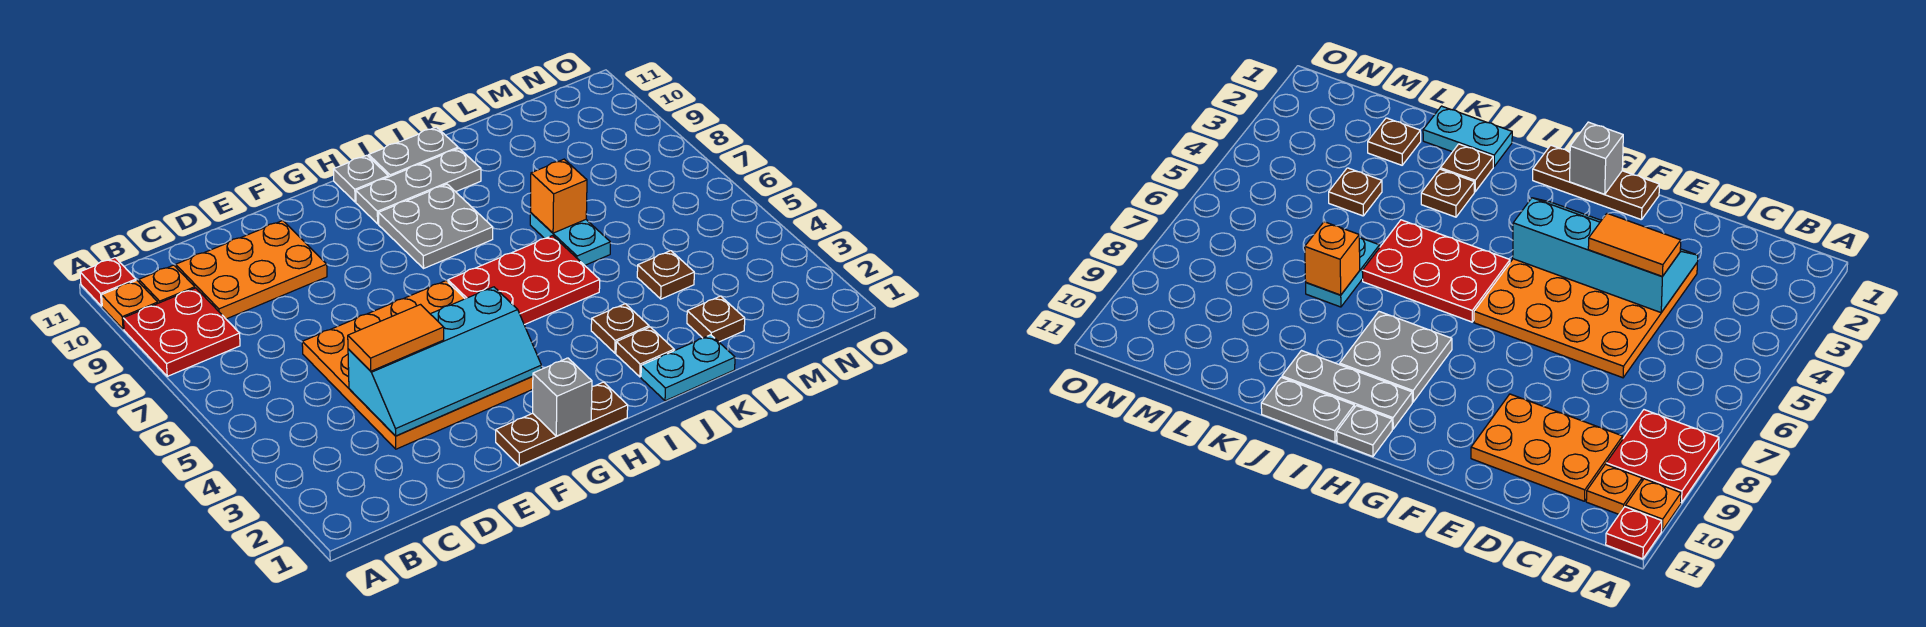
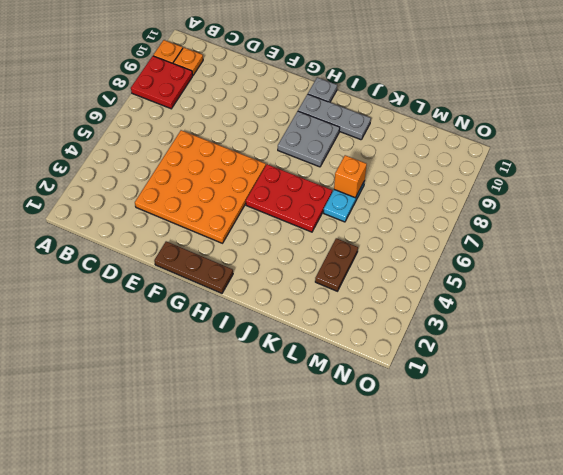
brown 1x2 plate [315,238,358,291] -> brown 1x1 plate [637,251,694,299]
none -> red 1x1 plate [80,258,136,306]
none -> orange 2x3 plate [176,221,327,319]
none -> grey 1x2 plate [369,127,458,177]

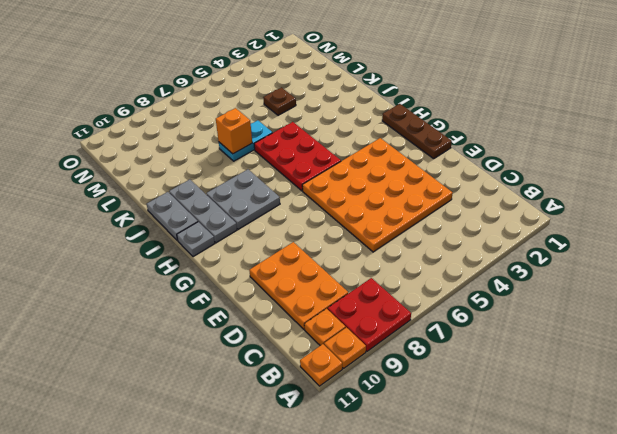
orange 1x1 plate [300,344,342,386] -> red 1x1 plate [80,258,136,306]
none -> cyan 1x2 plate [641,335,735,401]
none -> brown 1x1 plate [616,327,674,377]
none -> brown 1x1 plate [591,304,649,353]

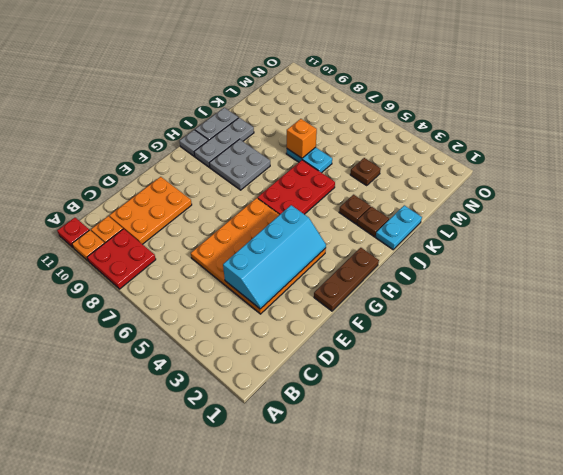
none -> brown 1x1 plate [687,296,745,342]
none -> grey 1x1 brick [533,358,592,436]
none -> orange 1x2 tile [348,305,444,371]

